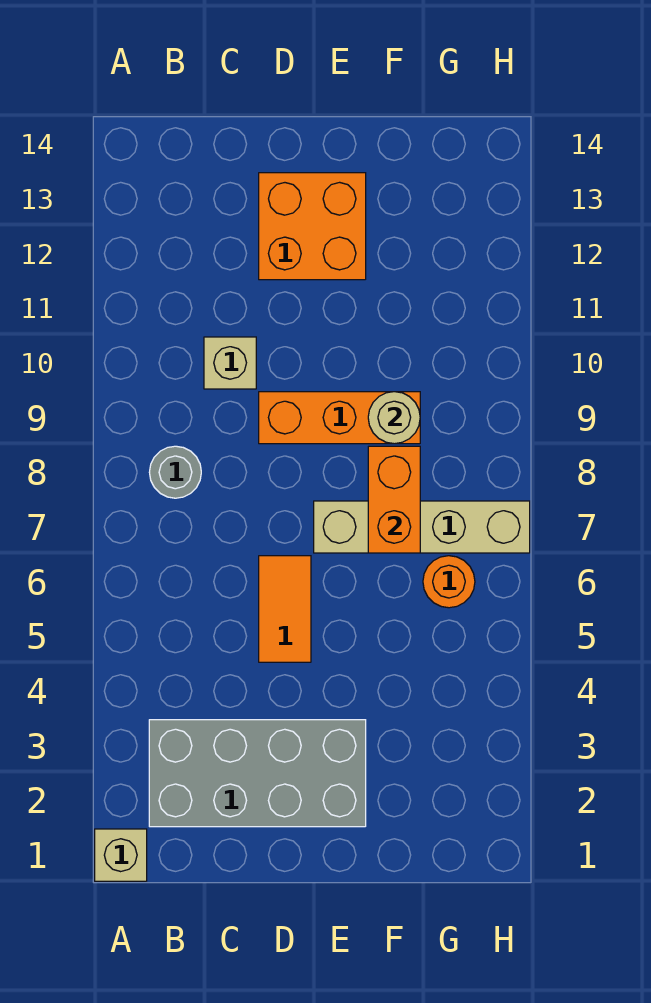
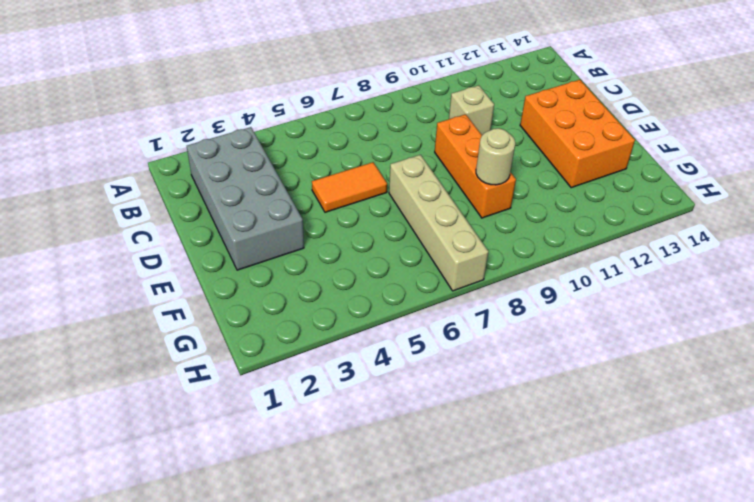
orange 2x3 brick [520,80,635,188] -> orange 2x2 brick [259,173,366,280]
none -> tan 1x1 brick [95,829,147,881]
none -> grey 1x1 round brick [149,446,201,498]

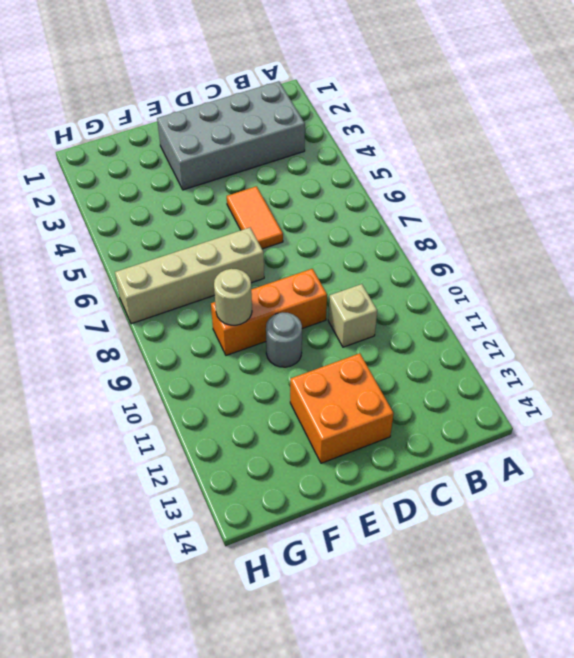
grey 1x1 round brick [266,312,302,367] -> grey 1x1 round brick moved to [149,446,201,498]
none -> tan 1x1 brick [95,829,147,881]
none -> orange 1x1 round brick [423,556,475,608]

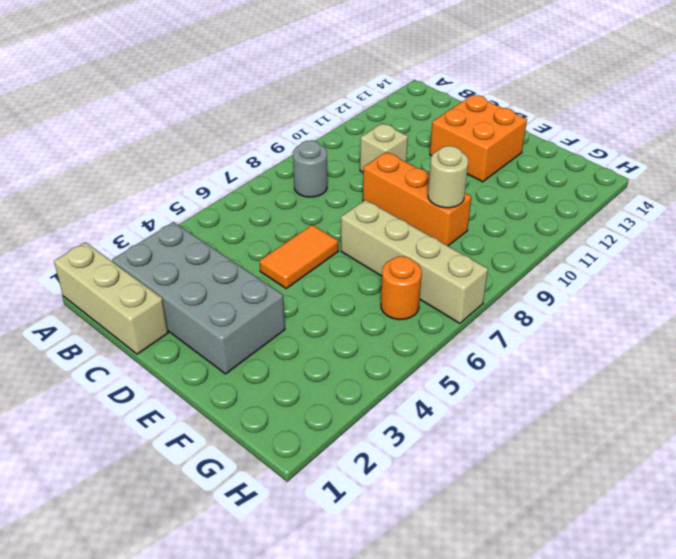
tan 1x3 brick [54,242,168,354] -> tan 1x1 brick [95,829,147,881]
none -> orange 1x2 brick [368,446,420,553]

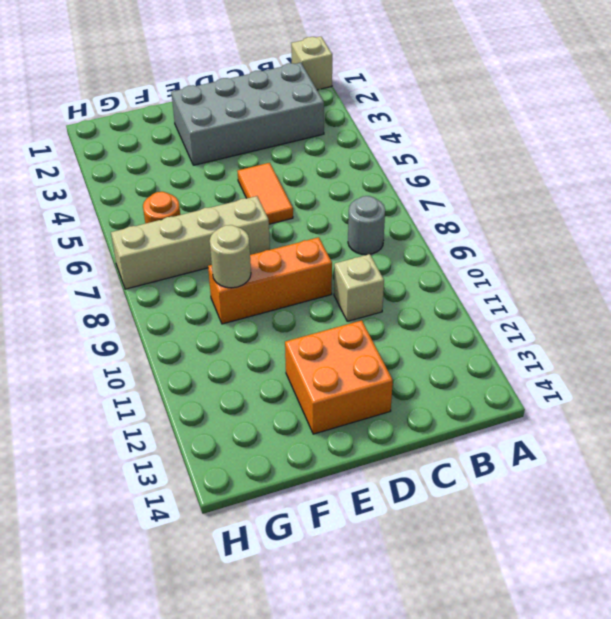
none -> orange 1x2 brick [368,446,420,553]

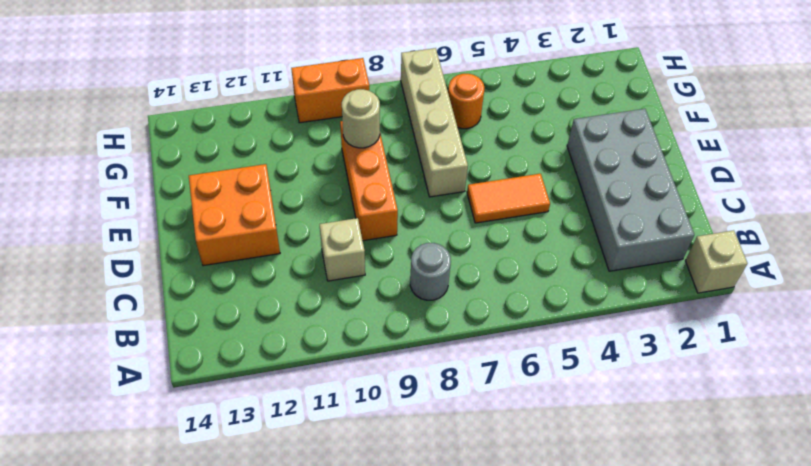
orange 1x2 brick [291,58,369,123] -> orange 1x2 brick moved to [368,446,420,553]

